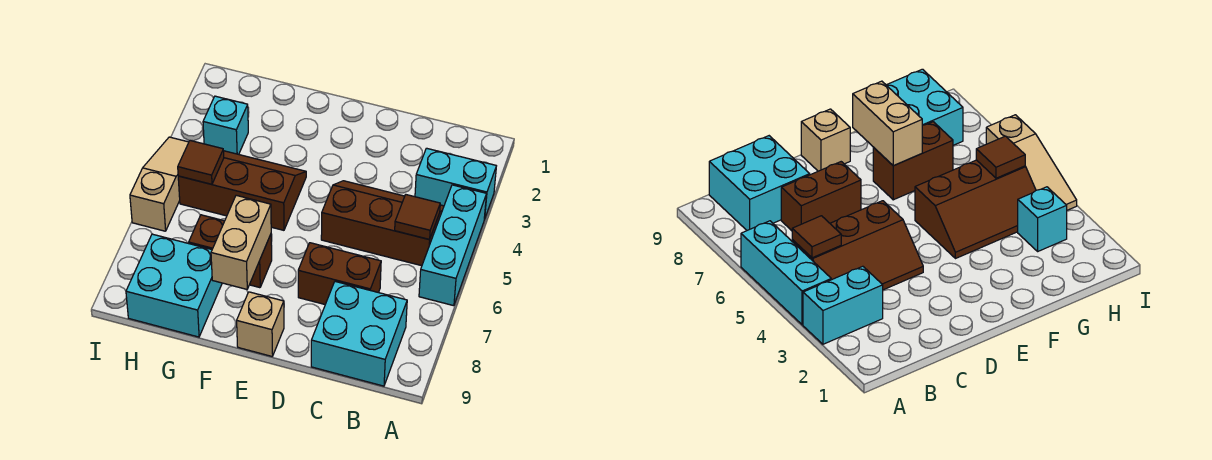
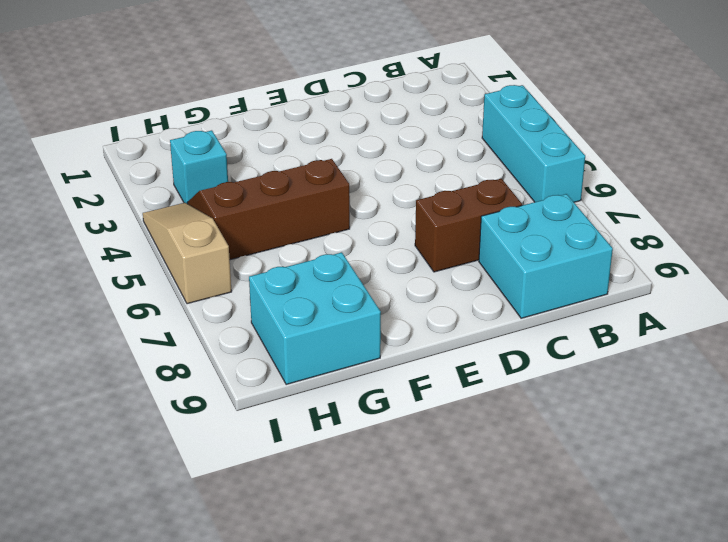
none -> cyan 1x2 brick [415,148,496,219]
none -> brown 2x3 slope [321,181,444,266]
none -> tan 1x1 brick [237,292,284,356]

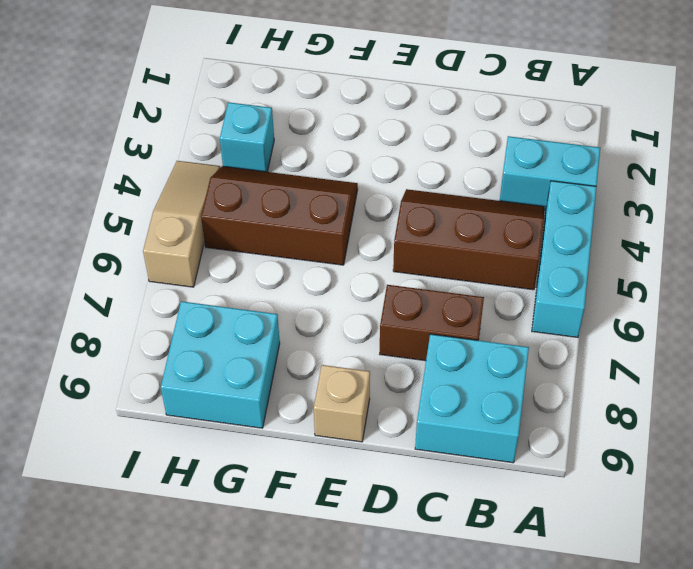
none -> brown 1x2 brick [189,215,272,288]
none -> brown 1x1 tile [395,195,440,240]
none -> tan 1x2 brick [211,195,271,289]

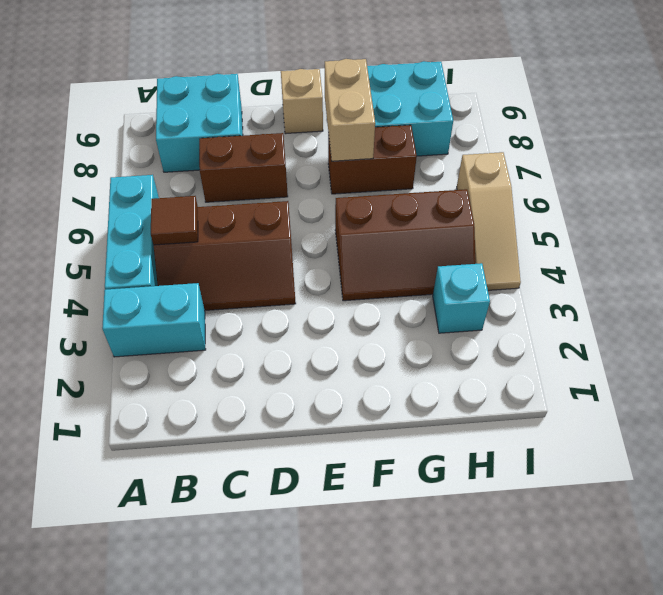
none -> brown 1x1 tile [178,140,224,184]

